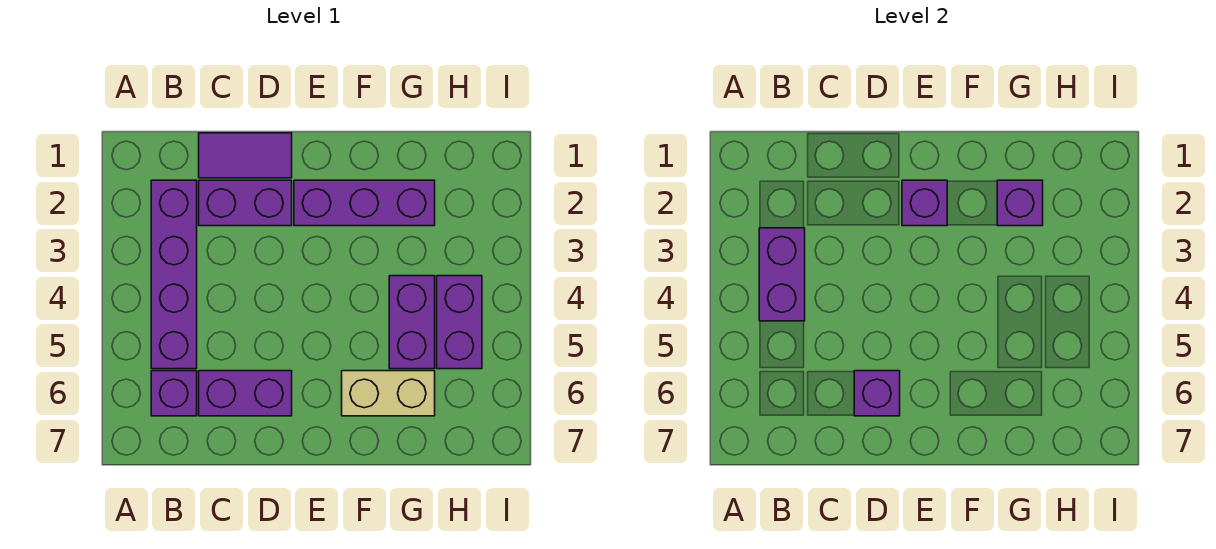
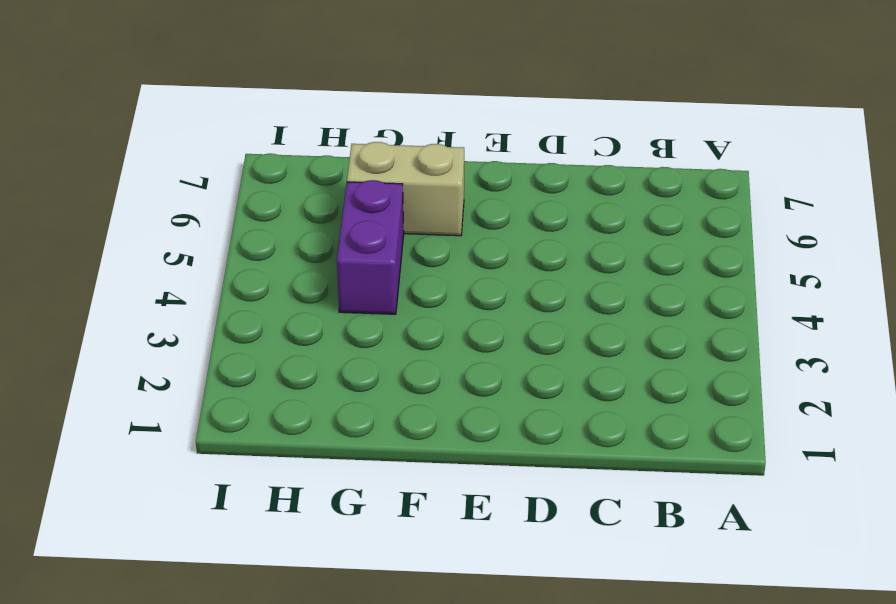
none -> purple 1x4 brick [151,180,197,369]
none -> purple 1x1 brick [151,371,197,416]
none -> purple 1x2 tile [199,133,292,178]

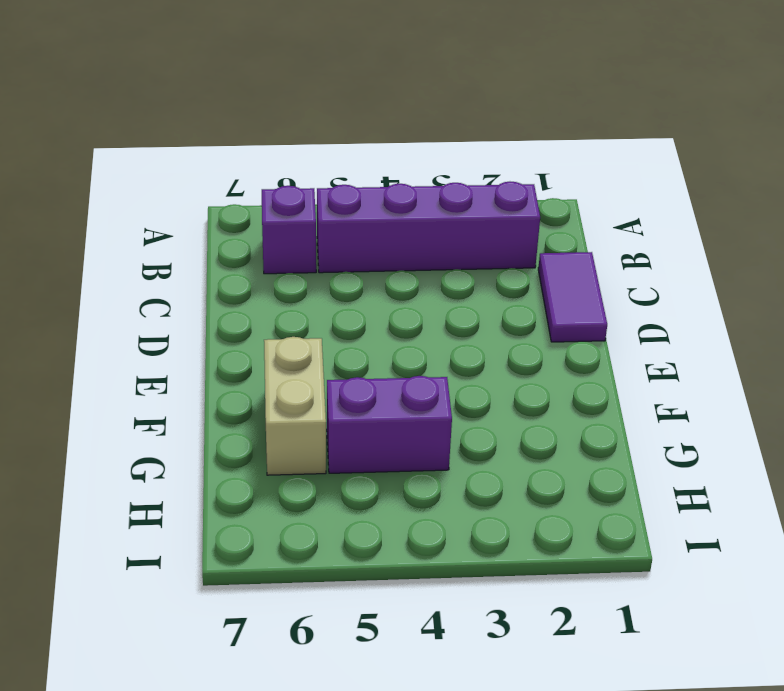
none -> purple 1x2 brick [199,180,292,226]
none -> purple 1x2 brick [199,371,292,416]
none -> purple 1x3 brick [294,180,435,226]

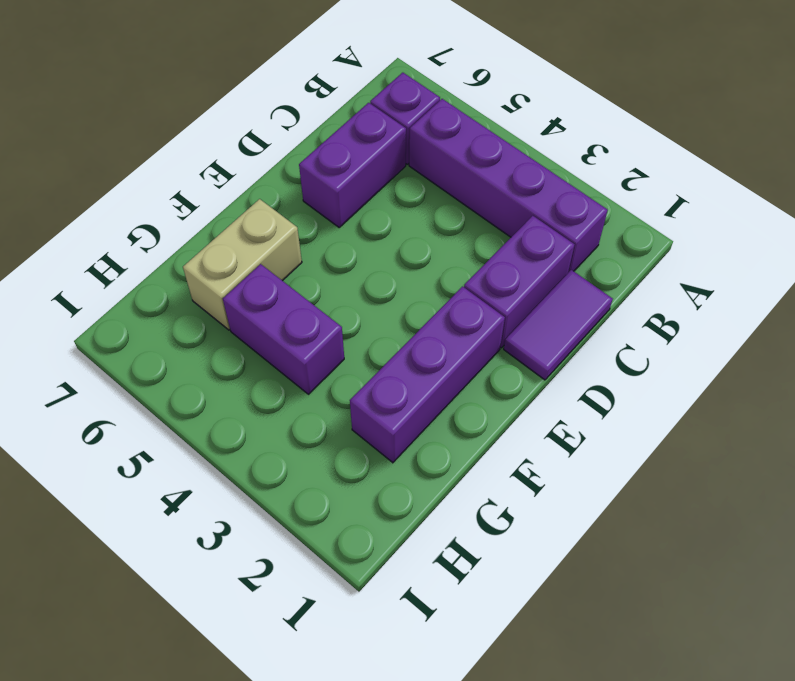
none -> purple 1x2 brick [437,276,482,369]
none -> purple 1x2 brick [759,228,805,321]
none -> purple 1x1 brick [854,371,900,416]

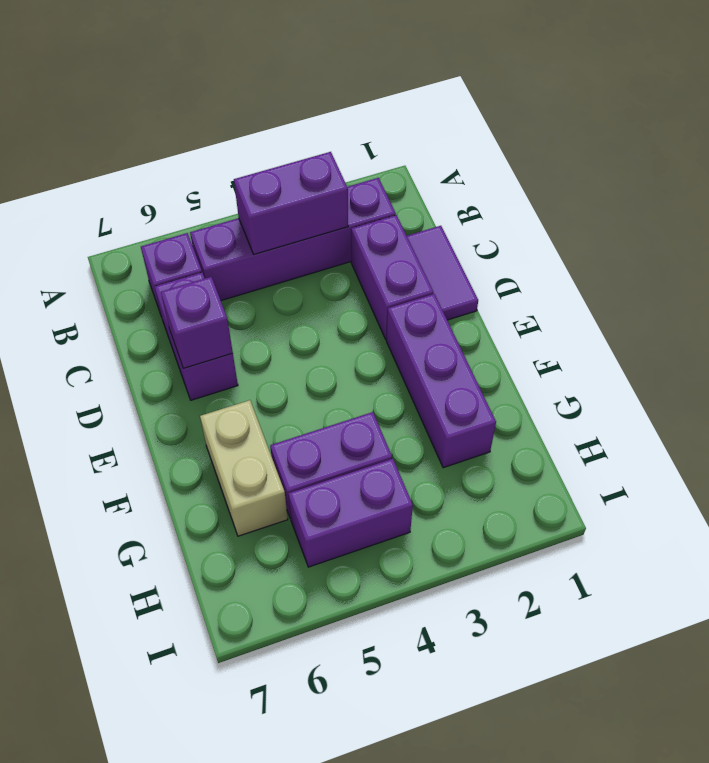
none -> purple 1x1 brick [902,180,947,226]
none -> purple 1x1 brick [997,180,1043,226]

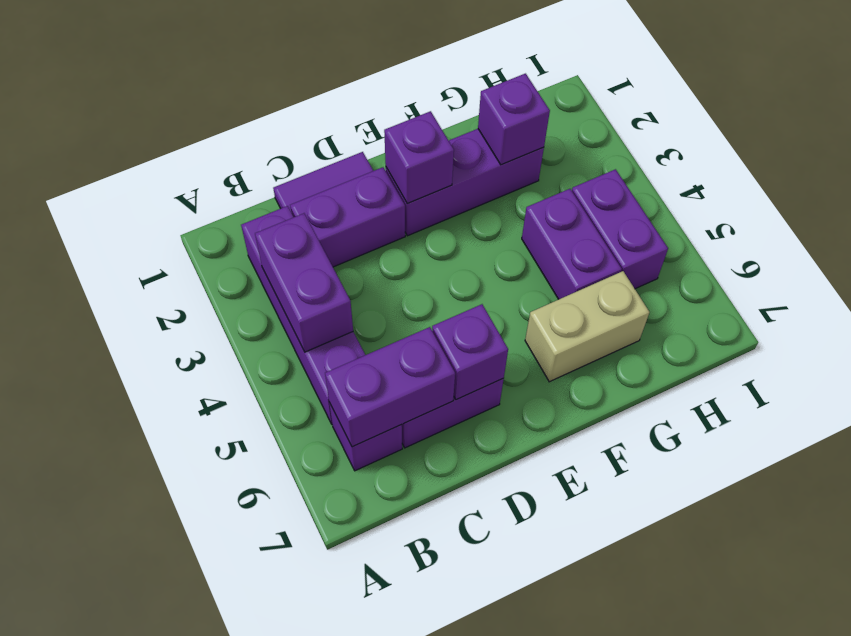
purple 1x2 brick [325,327,455,447] -> none

